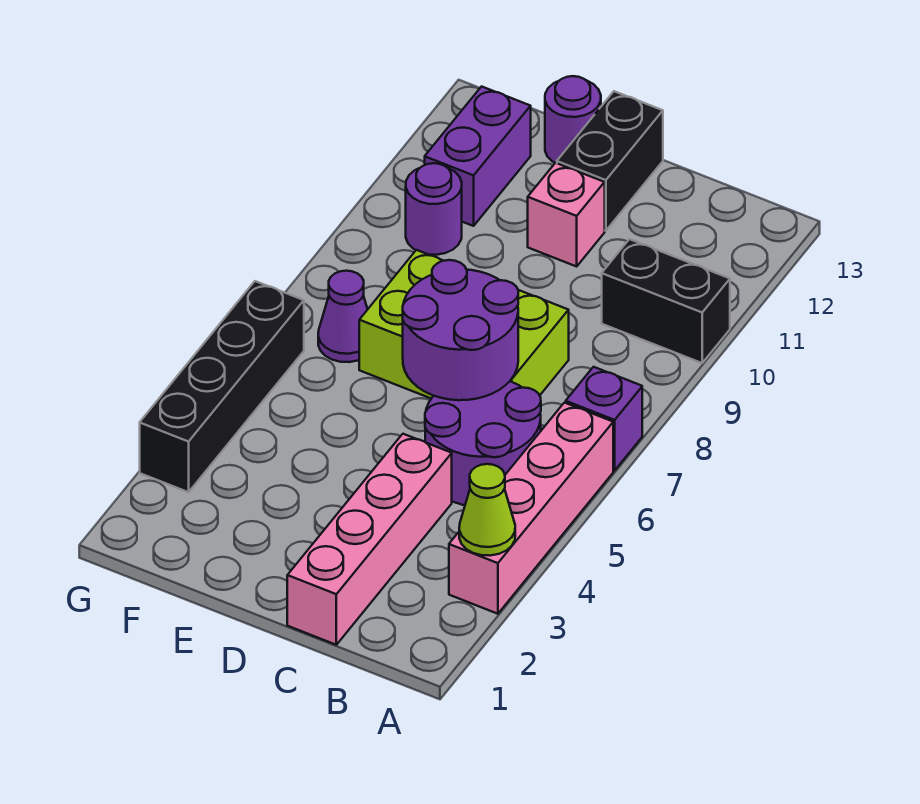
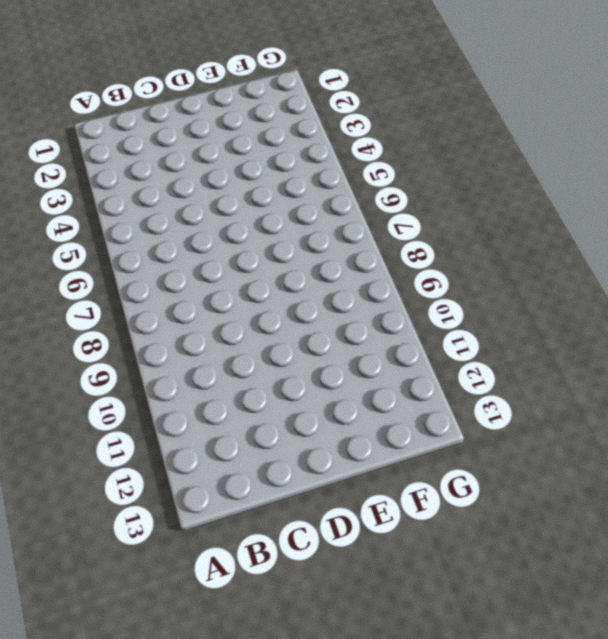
none -> pink 1x4 brick [449,403,613,614]
none -> purple 1x1 brick [566,367,642,471]
none -> black 1x2 brick [602,239,730,363]

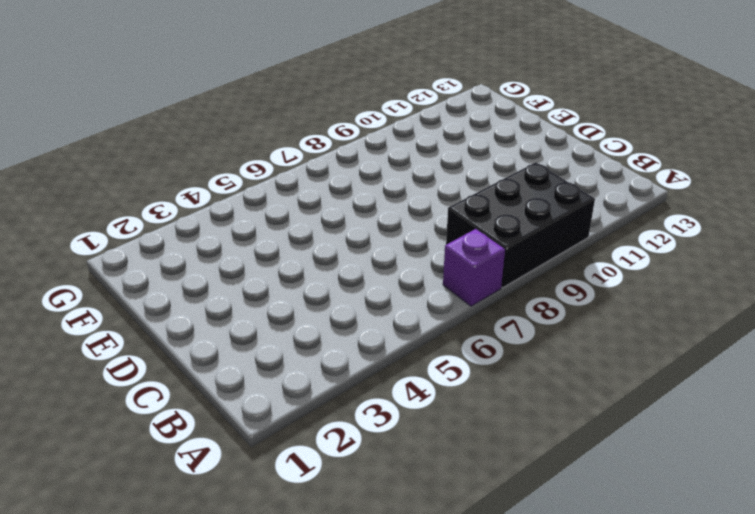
black 2x3 brick [446,162,595,288] -> black 1x2 brick [602,239,730,363]
none -> pink 1x4 brick [449,403,613,614]
none -> purple 2x2 round brick [425,381,541,505]
none -> pink 1x4 brick [287,434,452,645]

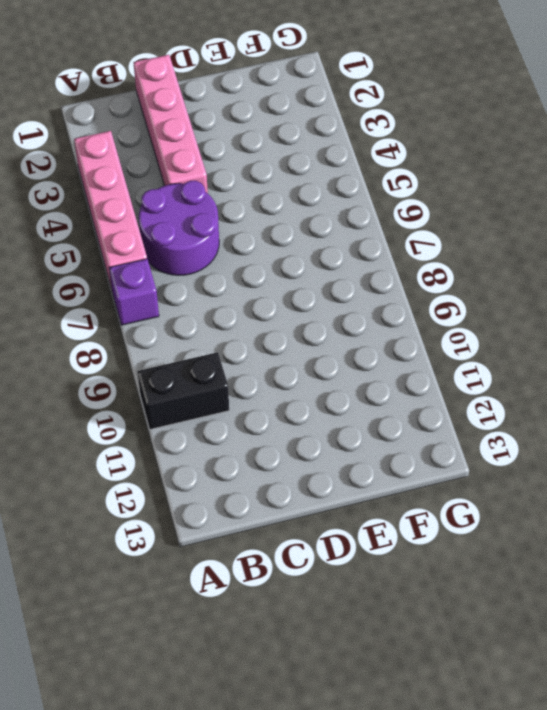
none -> lime 2x3 brick [359,250,569,399]
none -> pink 1x1 brick [528,163,605,266]
none -> black 1x2 brick [557,91,663,231]

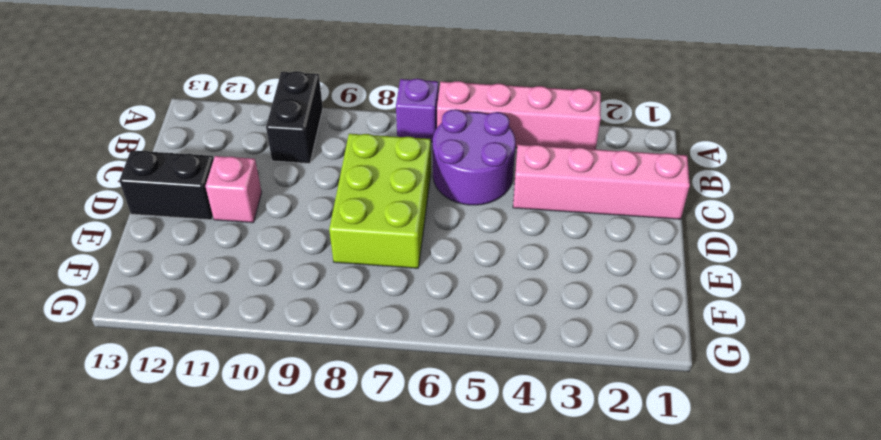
none -> purple 1x1 round brick [545,76,601,163]
none -> purple 1x1 cone [318,271,368,362]
none -> purple 1x1 round brick [406,163,462,255]

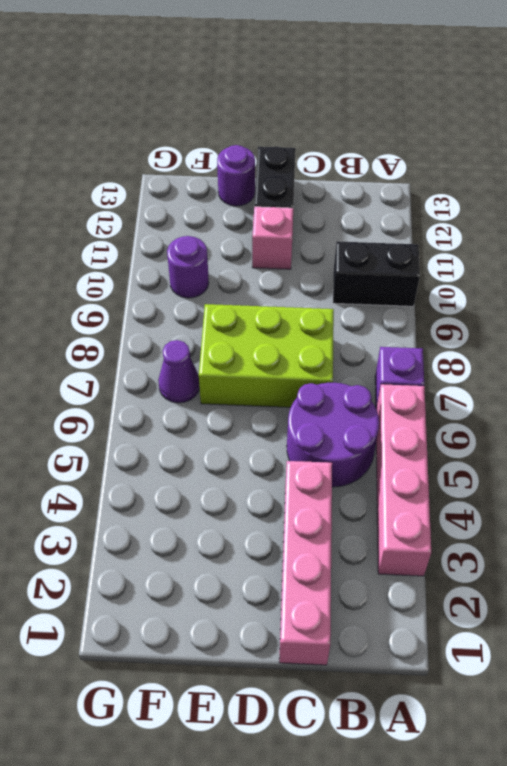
none -> purple 1x2 brick [425,86,531,226]
none -> black 1x4 brick [140,281,304,492]
none -> lime 1x1 cone [459,464,515,556]

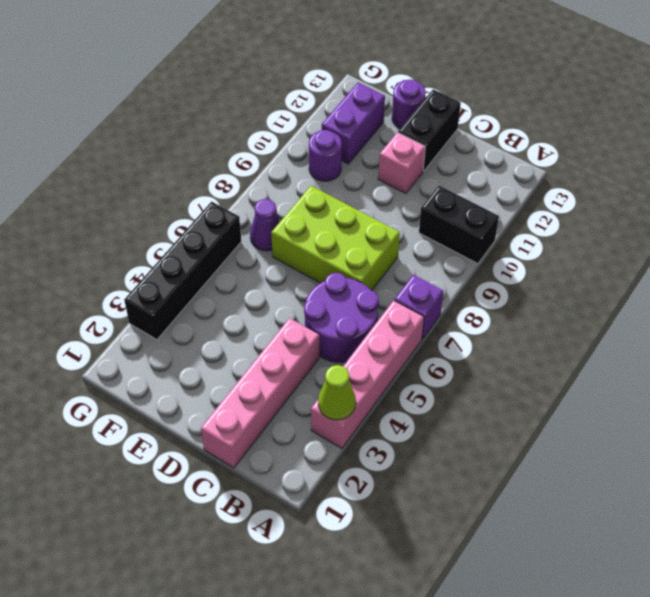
none -> purple 2x2 round brick [403,260,518,400]

